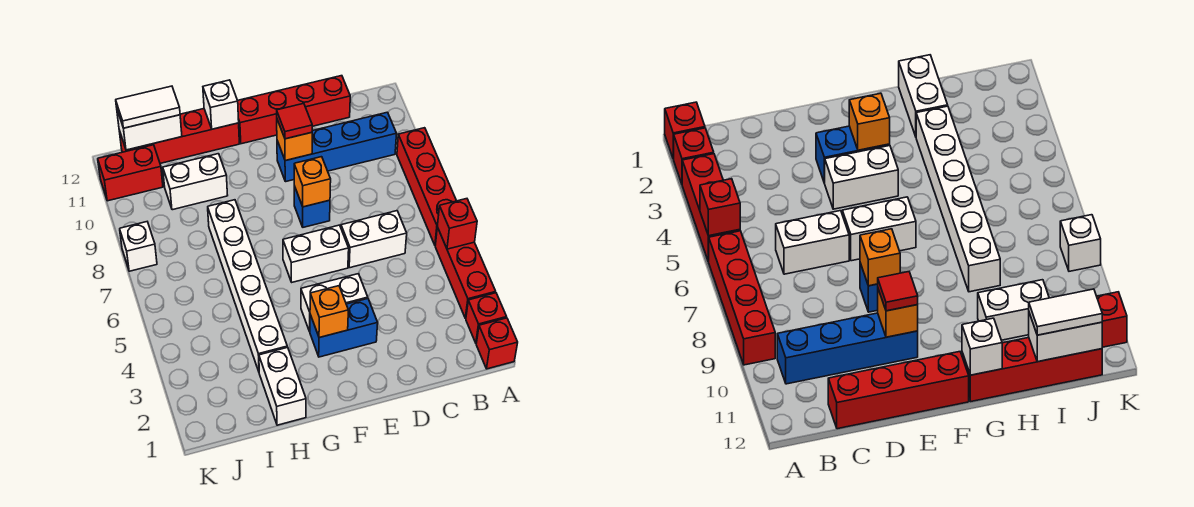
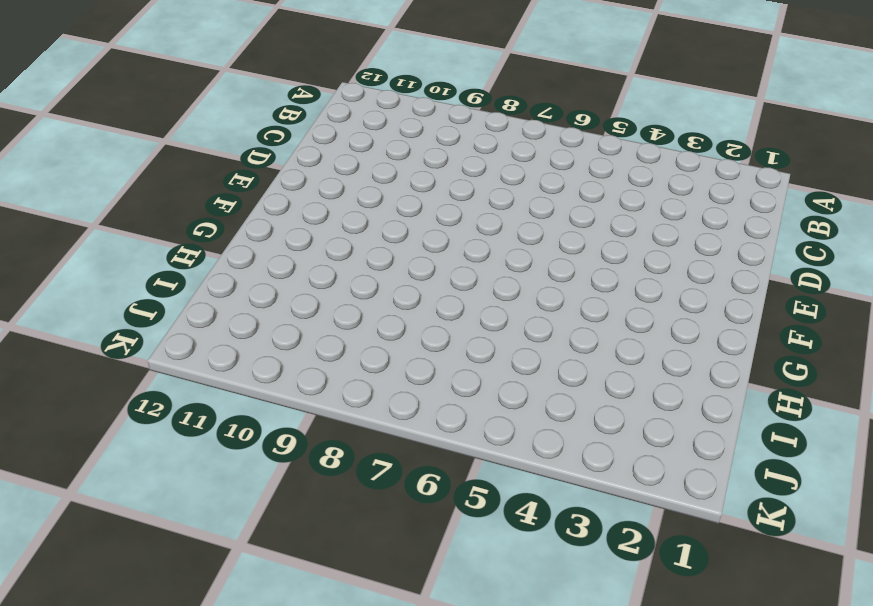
none -> red 1x1 brick [476,318,518,369]
none -> red 1x1 brick [466,293,507,343]
none -> red 1x3 brick [435,227,496,318]

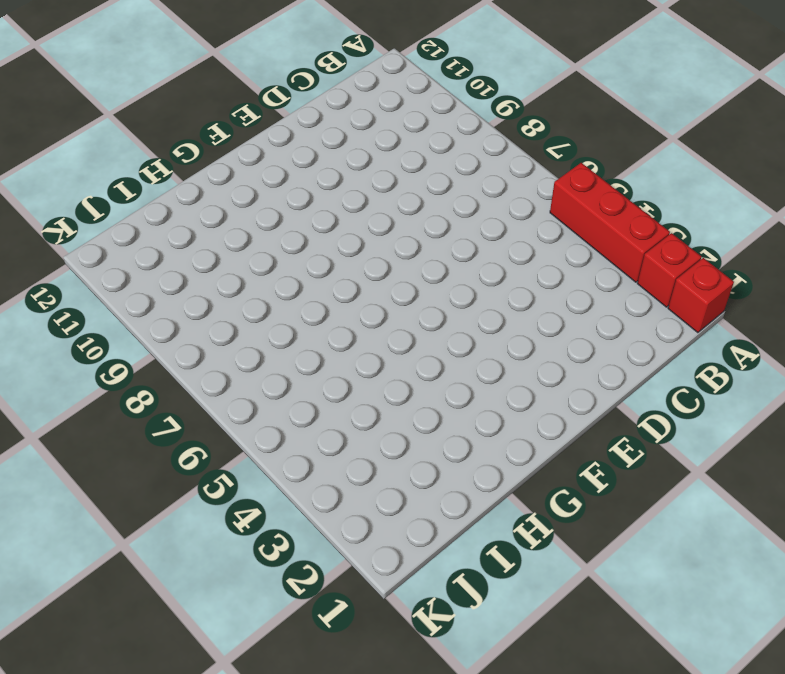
none -> red 1x4 brick [397,128,456,245]
none -> blue 1x4 brick [277,112,397,182]
none -> white 1x2 brick [341,211,407,268]

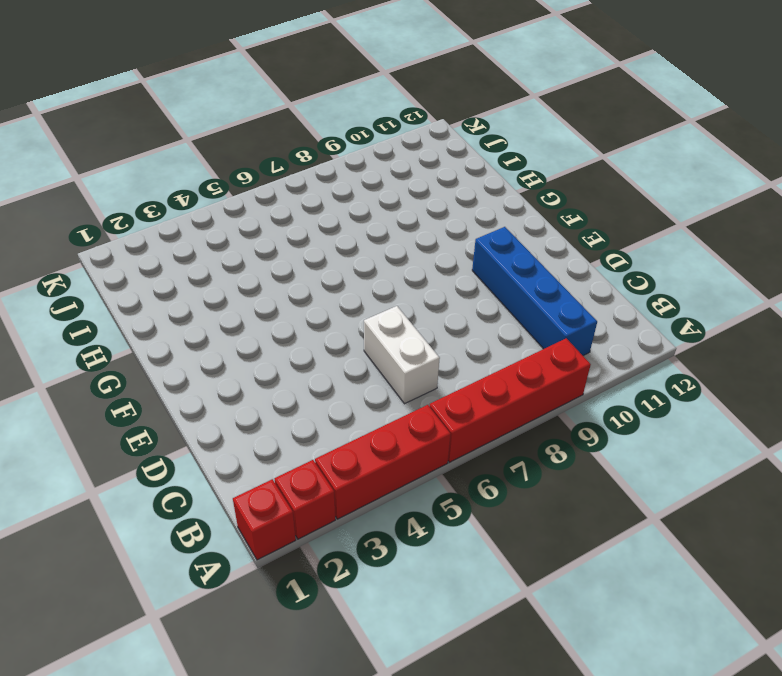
none -> red 1x4 brick [238,76,350,144]
none -> blue 1x2 brick [310,299,378,357]
none -> white 1x2 brick [301,274,368,332]

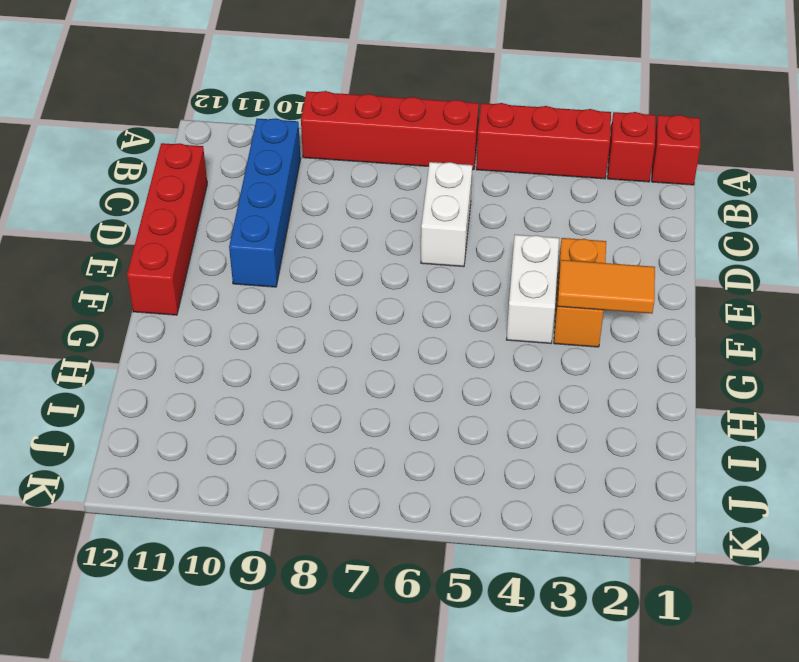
orange 1x2 brick [554,238,606,347] -> blue 1x2 brick [310,299,378,357]
orange 1x2 tile [557,260,655,314] -> orange 1x1 brick [310,286,348,338]
none -> white 1x2 brick [283,225,349,282]
none -> blue 1x1 brick [294,186,330,227]
none -> red 1x4 brick [119,109,239,163]

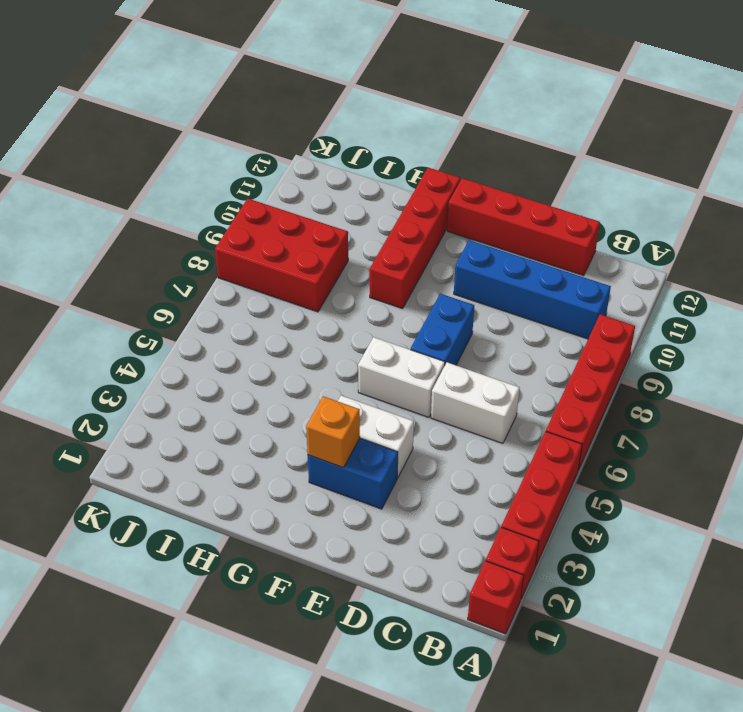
blue 1x2 brick [411,294,474,365] -> blue 1x1 brick [294,186,330,227]
red 1x4 brick [370,168,460,309] -> red 1x4 brick turned to [119,109,239,163]
red 2x3 brick [215,199,348,312] -> white 1x1 brick [120,222,157,271]
none -> white 1x2 brick [259,347,306,425]
none -> white 1x6 brick [208,200,287,371]
none -> white 1x2 brick [163,154,228,210]

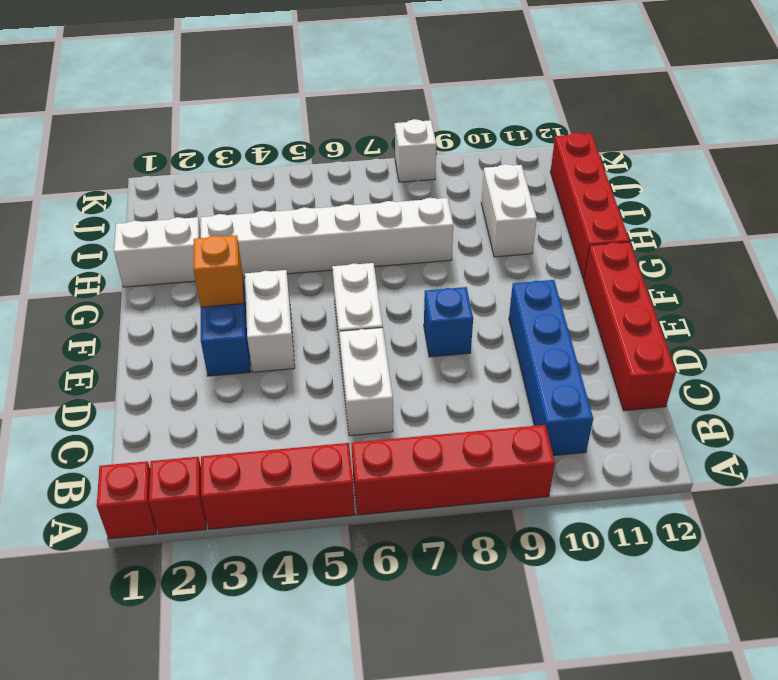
none -> red 1x2 brick [98,145,163,201]
none -> red 1x1 brick [437,199,477,249]
none -> orange 1x1 brick [294,157,331,207]

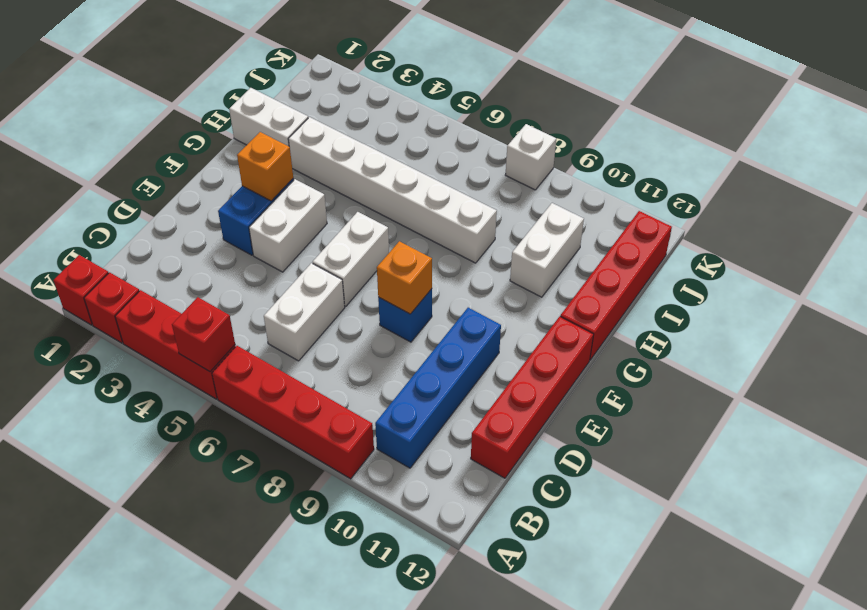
none -> red 1x2 brick [98,145,163,201]
none -> orange 1x1 brick [277,120,312,161]
none -> white 1x1 brick [203,80,239,129]

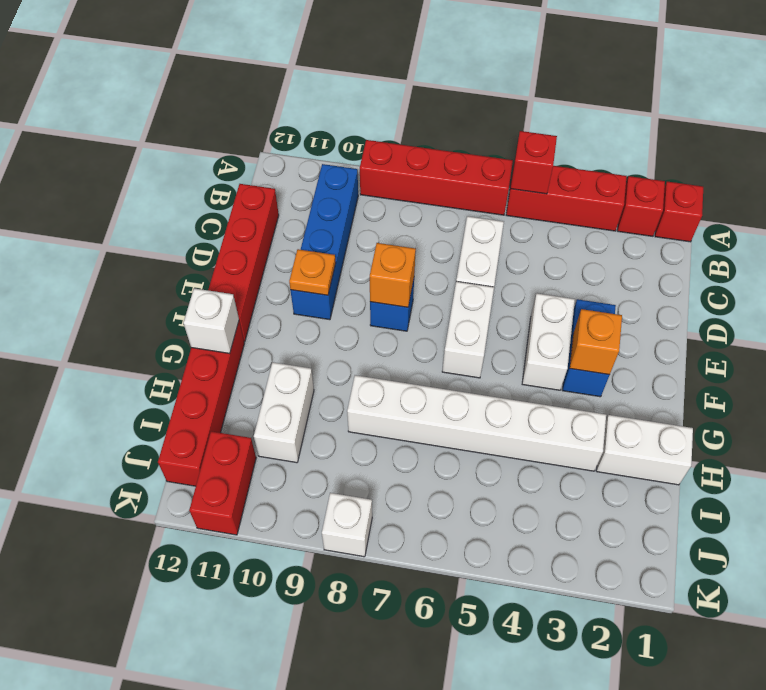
orange 1x1 plate [289,249,336,295] -> orange 1x1 brick [277,120,312,161]
none -> white 1x2 brick [117,110,182,150]
none -> red 1x1 tile [277,103,312,139]
none -> white 1x2 tile [116,86,180,128]

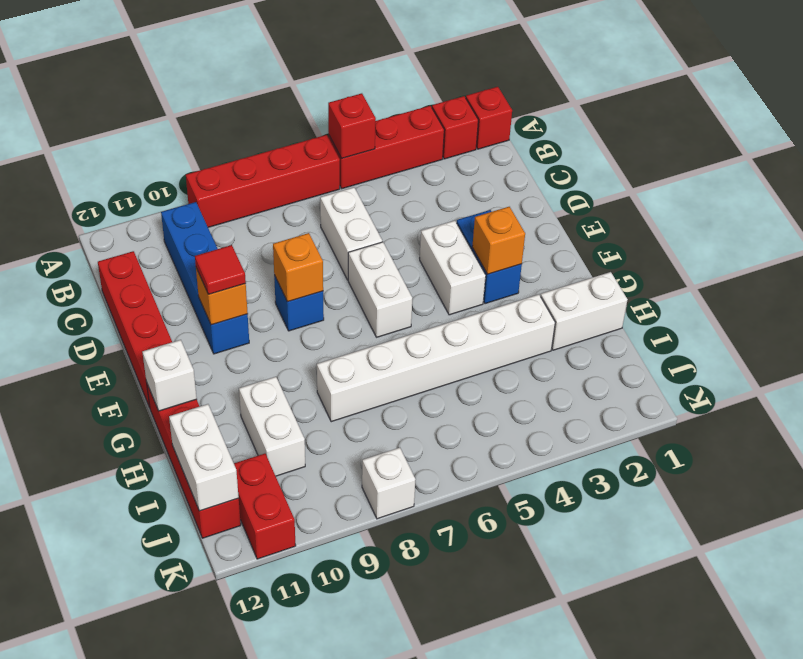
none -> white 1x2 tile [116,86,180,128]

